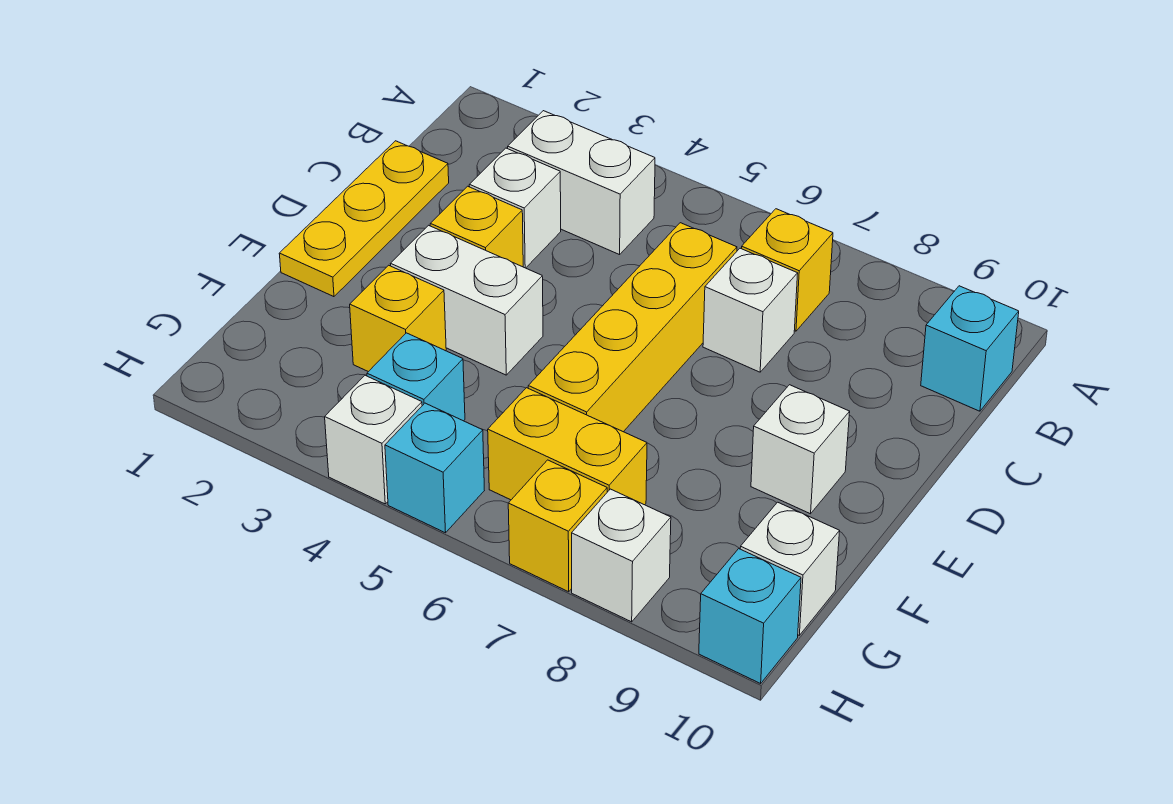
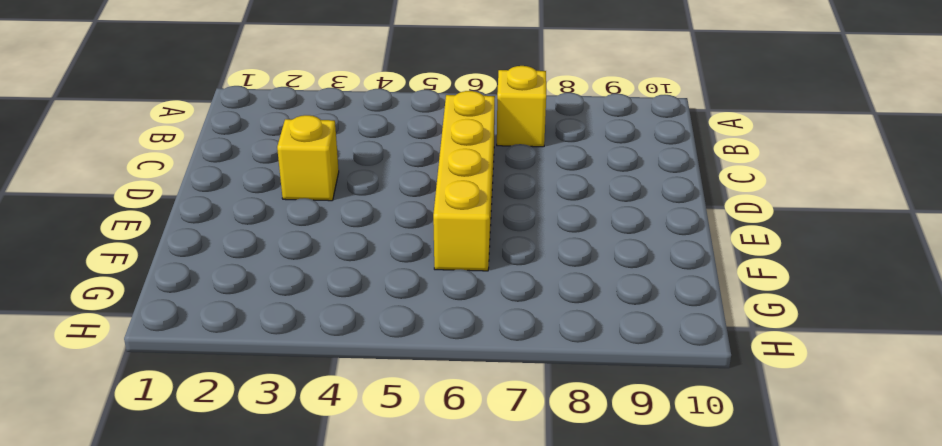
none -> white 1x2 brick [508,111,655,255]
none -> cyan 1x1 brick [921,286,1019,411]
none -> yellow 1x3 plate [279,141,449,297]

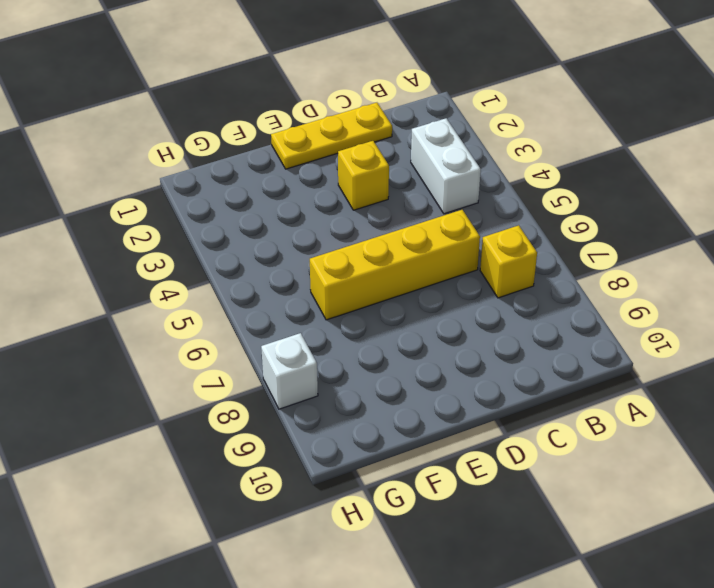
none -> cyan 1x1 brick [921,286,1019,411]
none -> white 1x1 brick [469,148,561,268]
none -> white 1x1 brick [703,248,798,372]

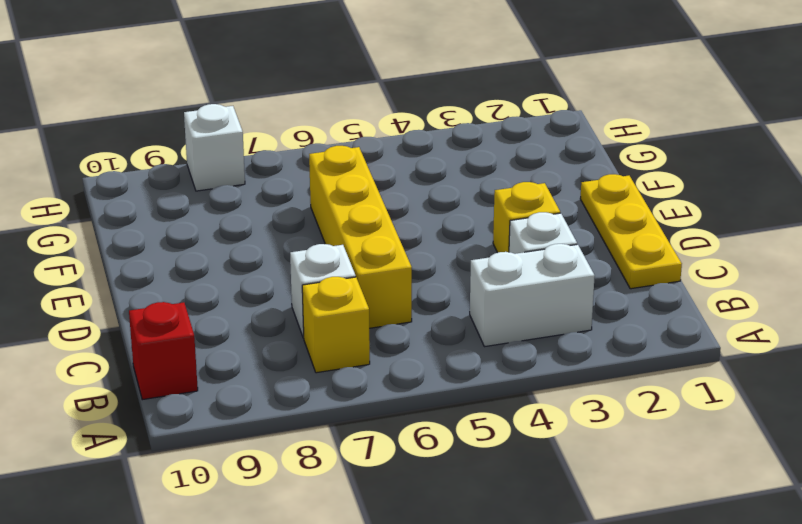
red 1x1 brick [129,302,198,400] -> cyan 1x1 brick [921,286,1019,411]
none -> white 1x2 brick [390,225,543,375]
none -> white 1x1 brick [751,385,850,514]
none -> yellow 1x1 brick [350,265,446,372]

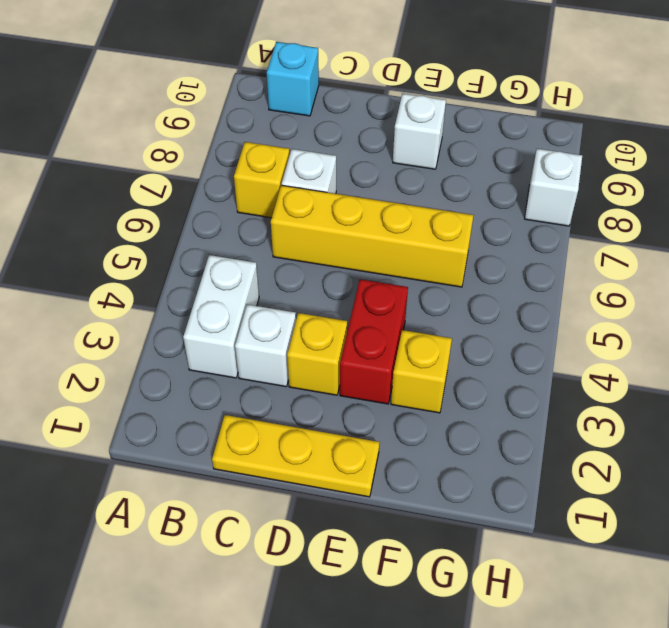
red 1x2 brick [340,279,408,404] -> white 1x2 brick [390,225,543,375]
none -> cyan 1x1 brick [367,333,465,421]
none -> yellow 1x2 brick [488,388,647,505]
none -> white 1x1 brick [740,502,840,635]

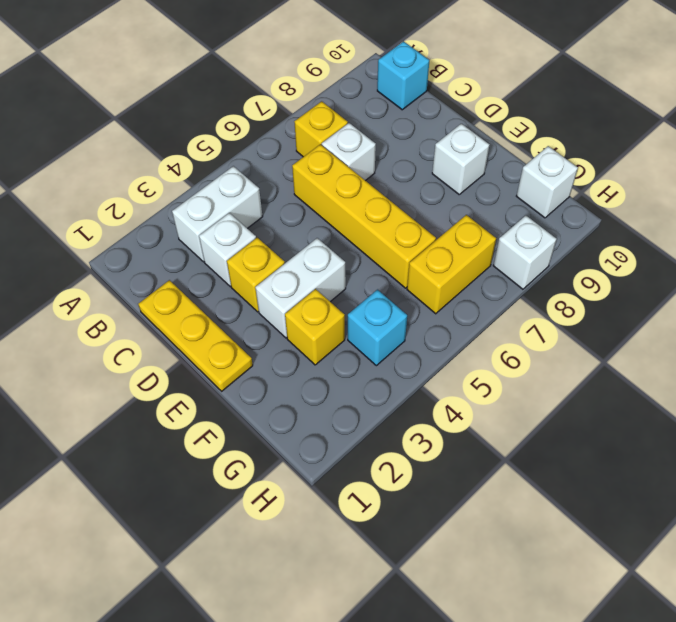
none -> white 1x1 brick [325,375,422,504]
none -> cyan 1x1 brick [385,403,484,533]
none -> yellow 1x1 brick [508,460,607,592]

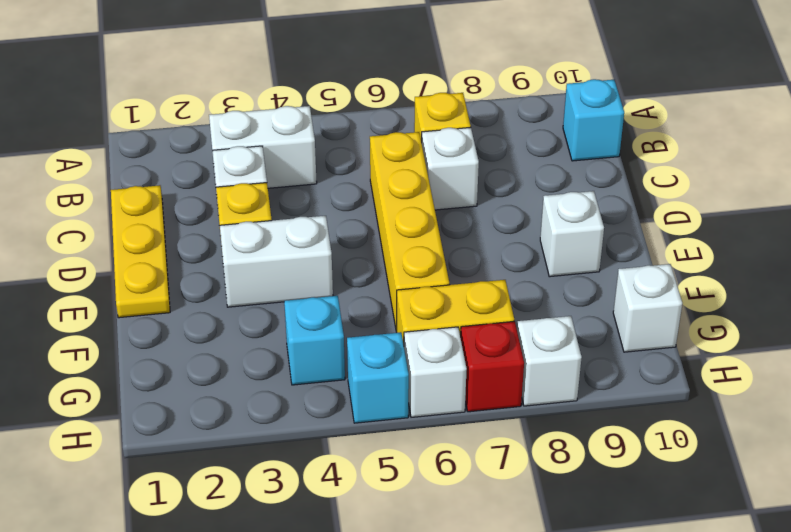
white 1x1 brick [404,327,467,417] -> white 1x1 brick moved to [325,375,422,504]
red 1x1 brick [461,321,524,412] -> yellow 1x1 brick [508,460,607,592]
none -> yellow 1x1 brick [350,265,446,372]
none -> cyan 1x1 brick [699,549,801,683]

